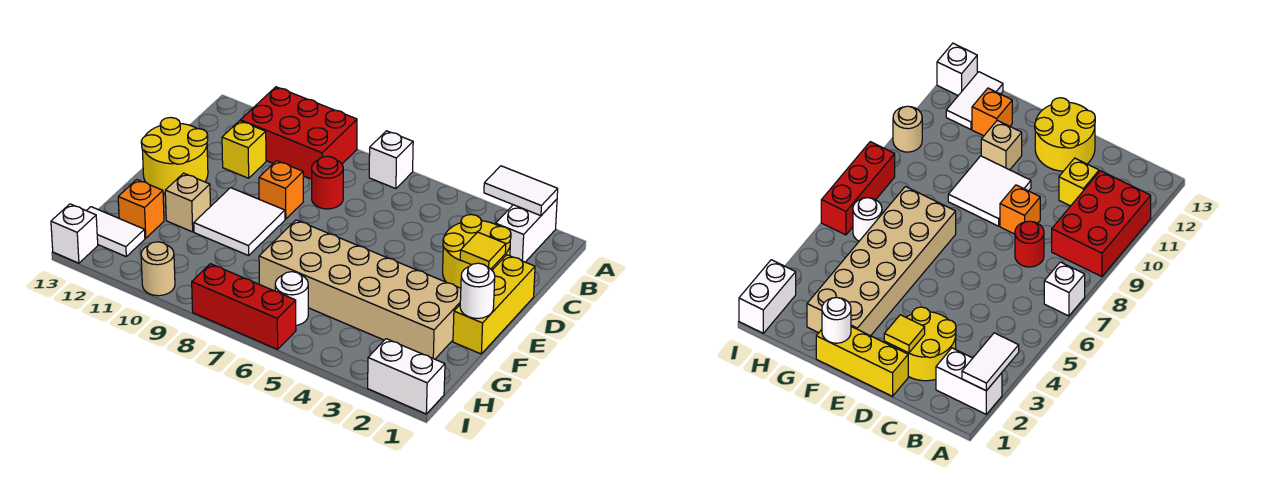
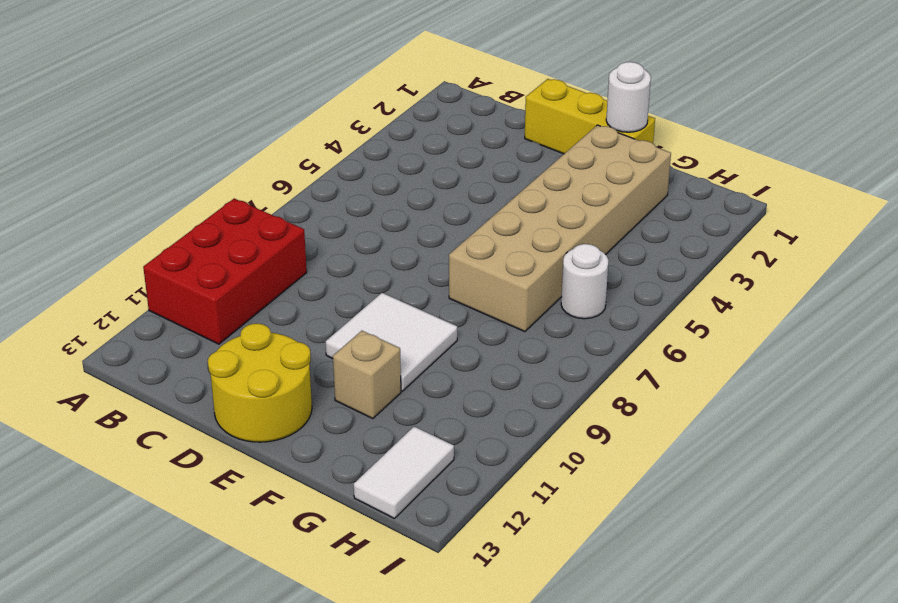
none -> white 1x2 brick [496,199,557,262]
none -> white 1x1 brick [369,131,413,189]
none -> yellow 2x2 round brick [443,215,511,288]

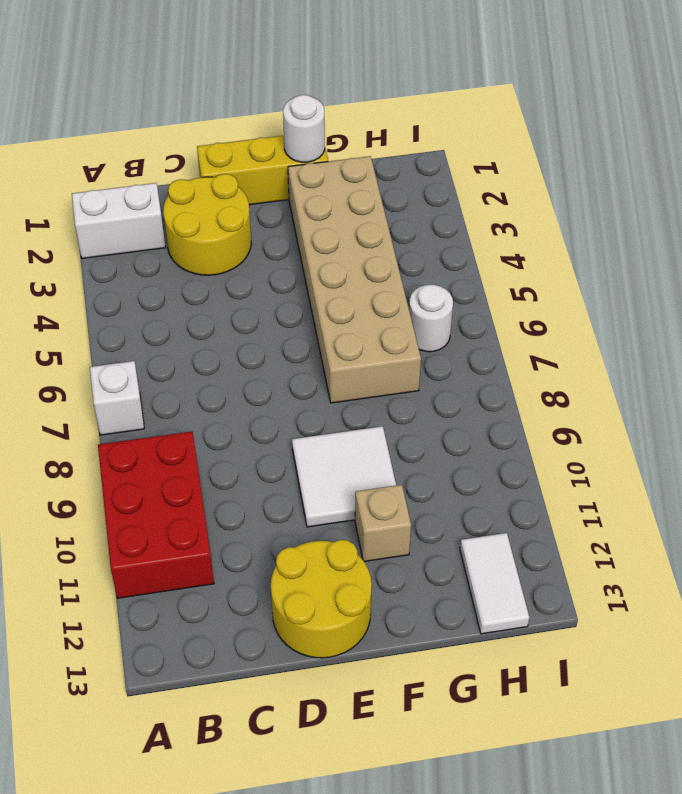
none -> red 1x1 round brick [312,156,343,209]
none -> yellow 1x1 brick [222,121,266,178]
none -> orange 1x1 brick [259,161,303,219]

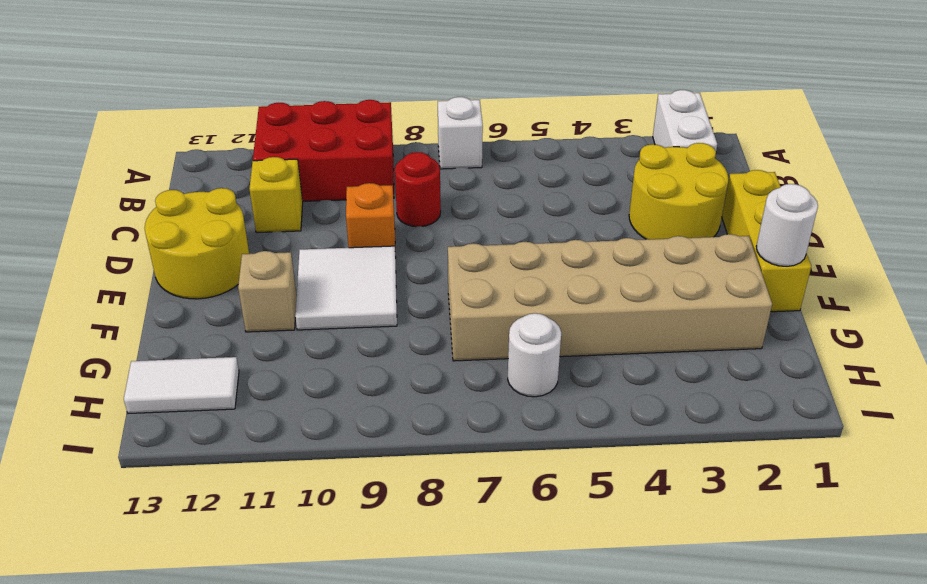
none -> orange 1x1 brick [118,180,164,238]
none -> white 1x2 brick [368,339,445,414]
none -> red 1x3 brick [192,264,296,349]

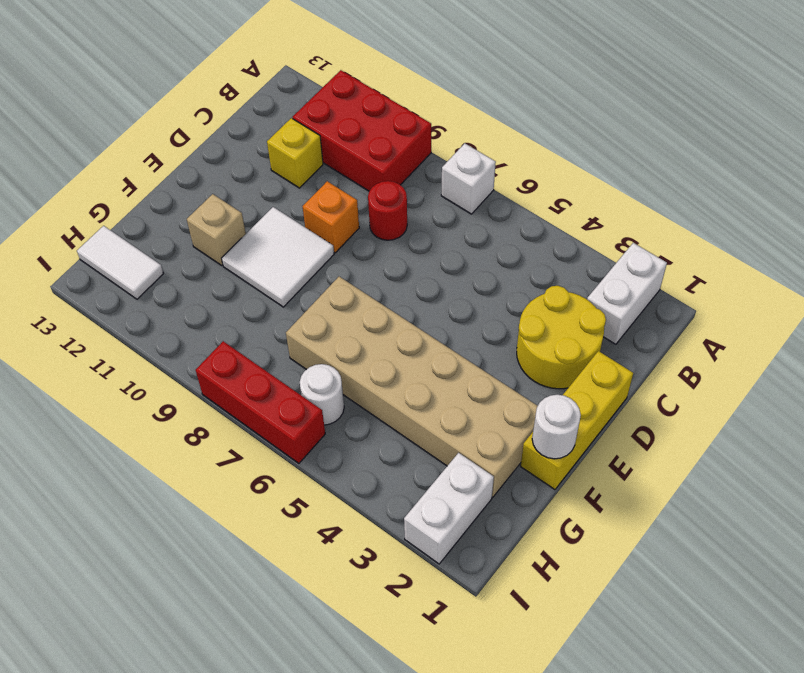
white 1x2 brick [404,453,494,564] -> white 1x2 brick turned to [368,339,445,414]
none -> yellow 2x2 round brick [141,118,208,193]
none -> orange 1x1 brick [118,180,164,238]
none -> tan 1x1 round brick [141,242,175,296]

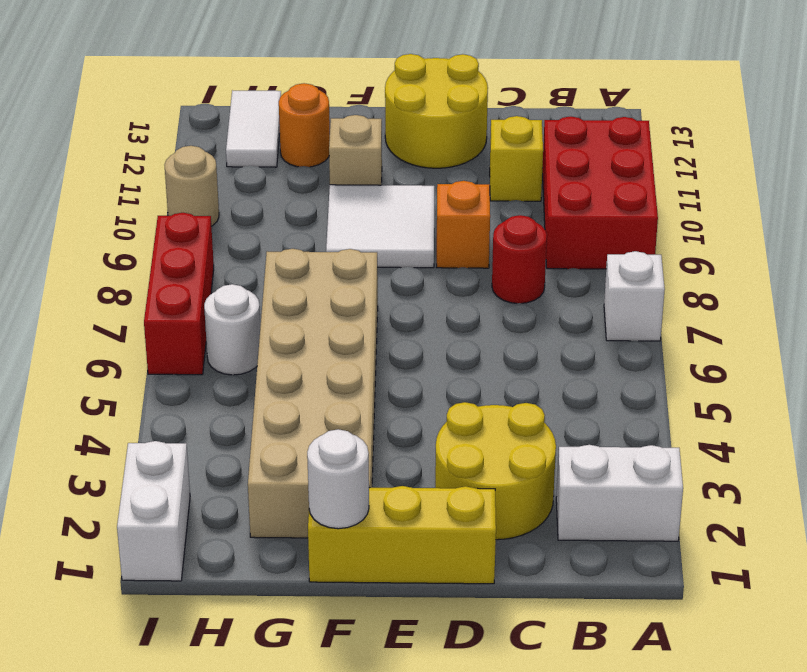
orange 1x1 round brick [279,83,330,167] -> orange 1x1 brick [118,180,164,238]
none -> white 1x1 brick [51,204,98,263]
none -> white 1x2 tile [484,166,558,216]
none -> yellow 1x1 tile [460,232,506,269]

